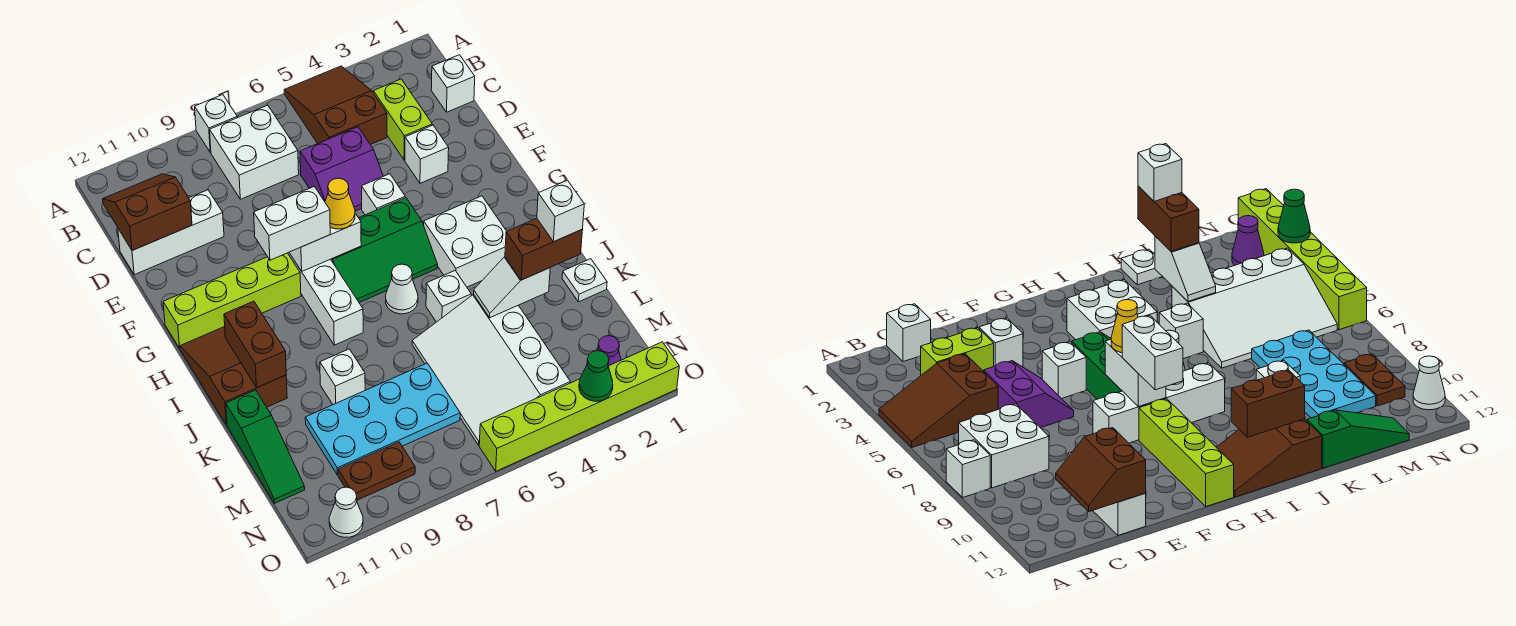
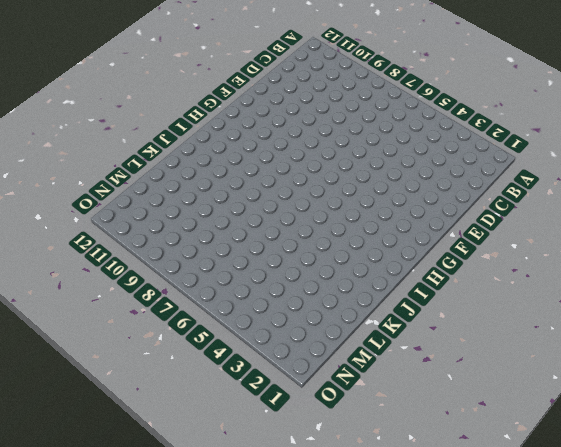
none -> brown 2x3 slope [284,66,387,145]
none -> white 1x1 brick [195,95,237,152]
none -> white 2x2 brick [210,105,299,199]
none -> white 1x1 brick [431,55,475,112]

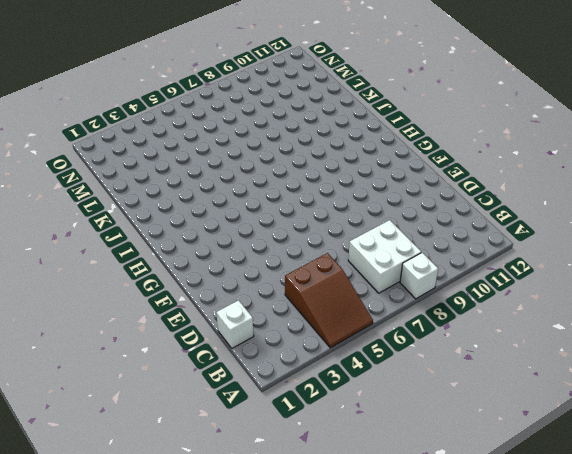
none -> lime 1x2 brick [373,79,432,160]
none -> purple 2x2 slope [300,127,383,211]
none -> white 1x3 brick [118,190,224,275]
none -> white 1x1 brick [405,125,449,183]

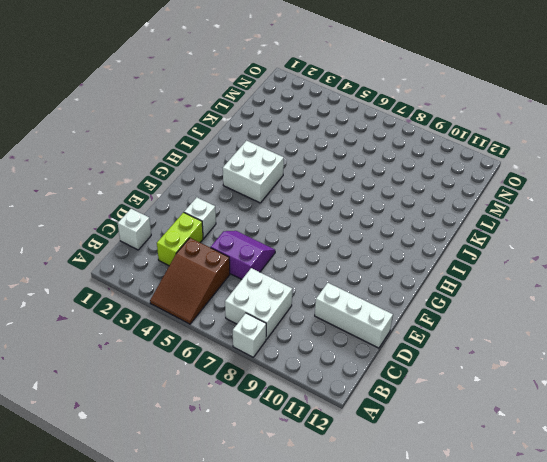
none -> white 1x1 brick [362,174,405,215]
none -> white 1x4 brick [288,252,363,345]
none -> green 2x3 slope [331,198,438,303]
none -> lime 1x4 brick [163,253,301,348]

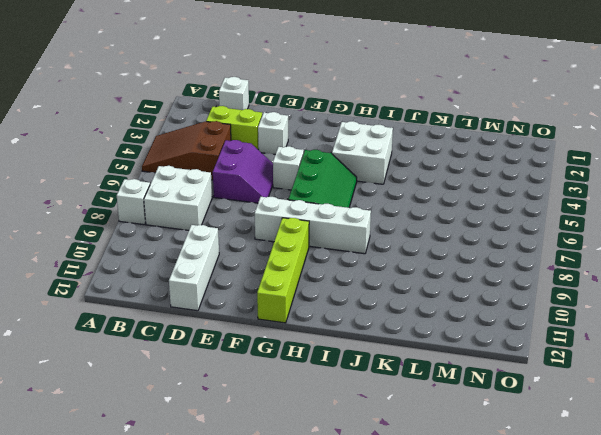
none -> brown 2x3 slope [180,327,287,425]
none -> white 1x1 cone [386,264,418,314]
none -> white 1x1 brick [426,271,471,322]
none -> white 1x1 plate [562,259,607,302]

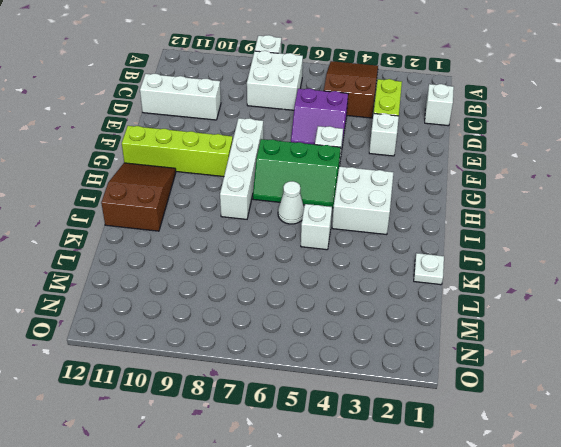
none -> white 3x4 slope [412,294,570,445]
none -> white 1x1 brick [320,349,365,405]
none -> green 1x3 slope [226,390,305,503]
none -> cyan 2x4 plate [305,363,460,475]

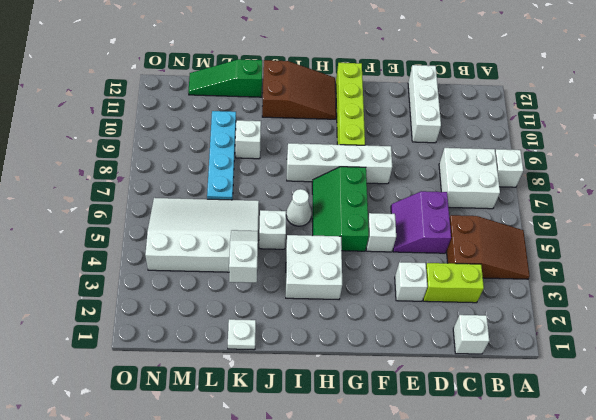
cyan 1x4 plate [207,111,236,200] -> cyan 2x4 plate [305,363,460,475]
none -> purple 1x1 cone [597,336,621,366]
none -> brown 1x2 plate [338,442,415,500]
none -> lime 1x6 brick [479,342,679,471]
none -> white 1x1 cone [329,487,363,537]

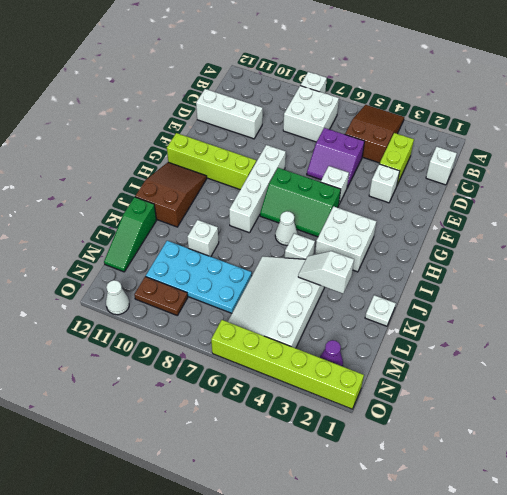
none -> brown 2x2 slope [103,174,192,251]
none -> white 1x2 brick [289,213,361,271]
none -> brown 1x2 brick [224,301,286,388]
none -> green 1x1 cone [579,351,613,401]

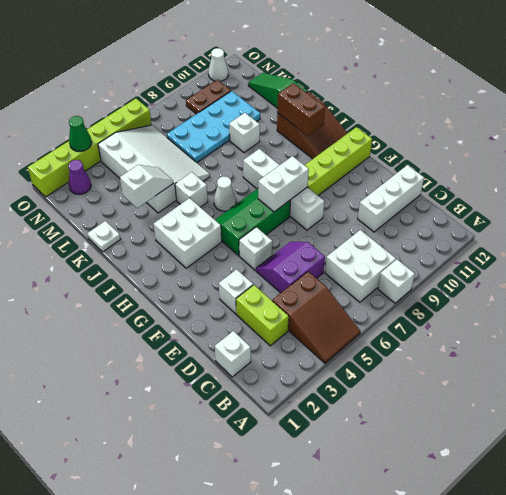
none -> brown 2x2 slope [103,174,192,251]
none -> yellow 1x1 cone [325,178,355,229]
none -> white 1x2 brick [254,187,330,260]
none -> brown 1x2 brick [505,218,582,280]

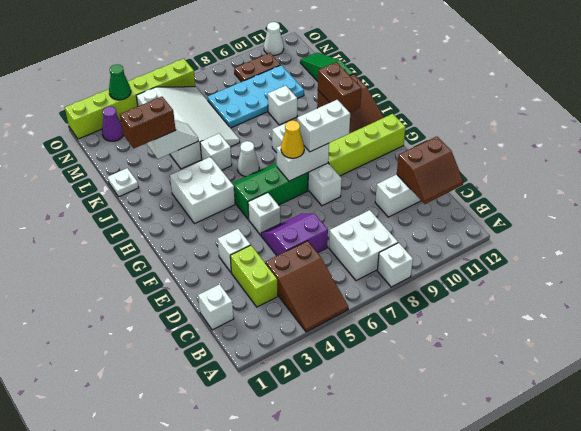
none -> white 1x1 brick [537,180,584,242]

